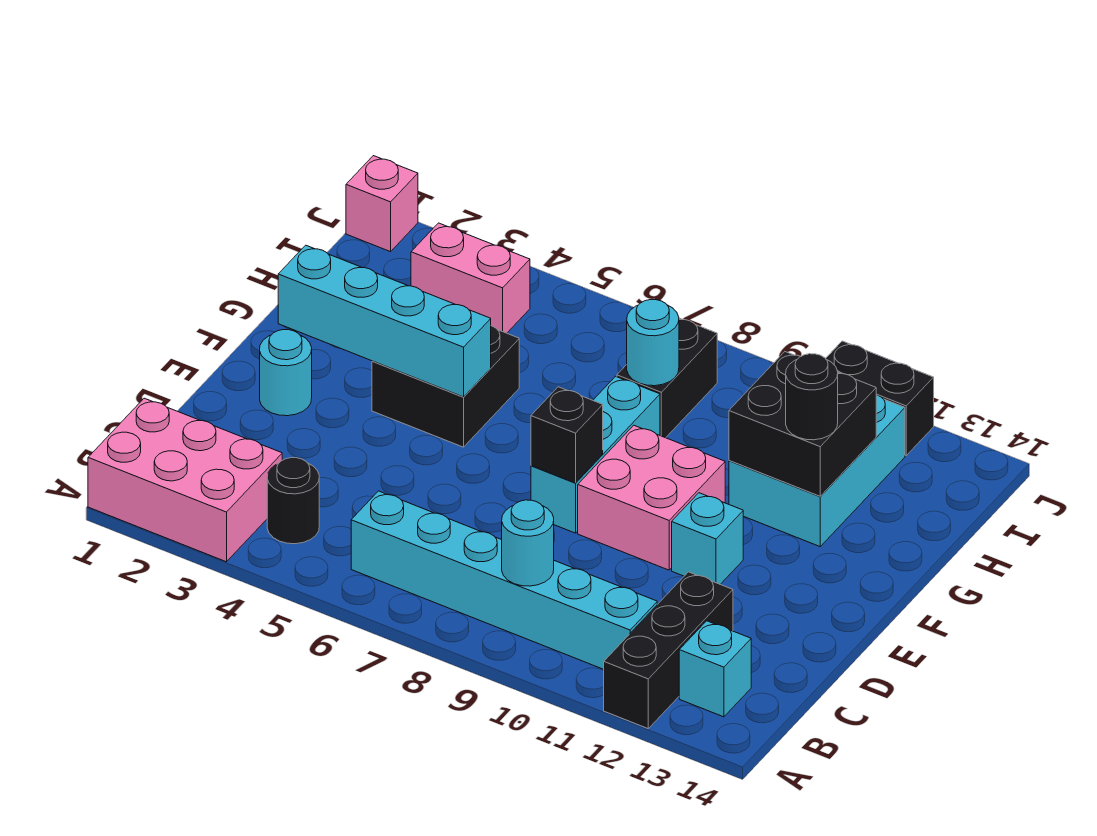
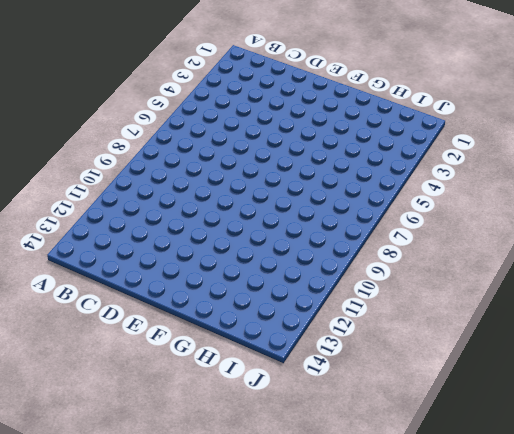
none -> pink 2x3 brick [88,398,282,562]
none -> black 1x3 brick [604,572,733,728]
none -> black 1x1 round brick [267,458,319,544]

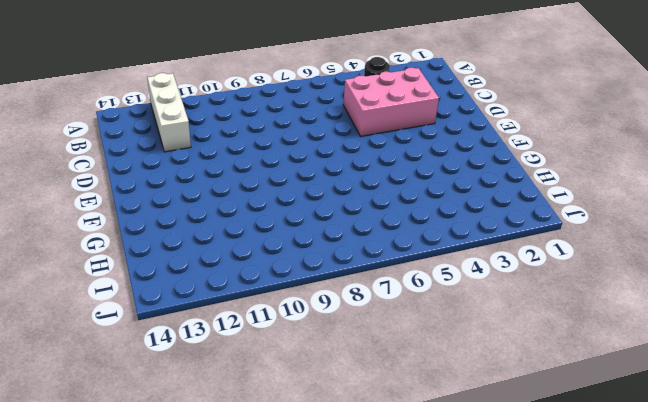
white 1x3 brick [147,73,191,152] -> black 1x3 brick [604,572,733,728]
pink 2x3 brick [343,68,439,136] -> pink 2x3 brick moved to [88,398,282,562]
none -> cyan 1x6 brick [351,491,657,669]
none -> cyan 1x1 brick [679,621,751,717]
none -> cyan 1x1 round brick [260,330,312,416]

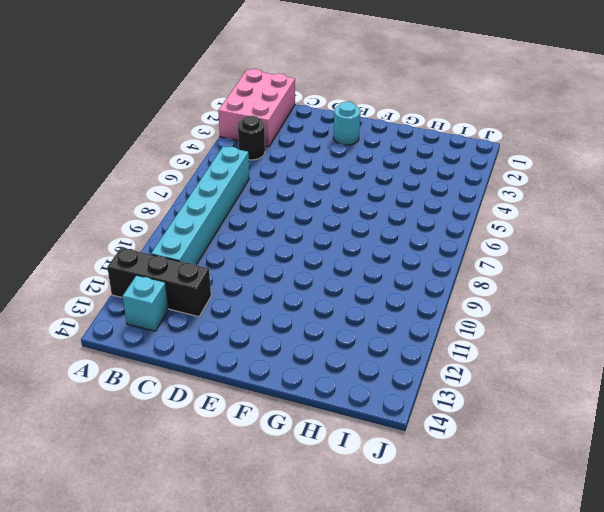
none -> cyan 1x3 brick [531,376,660,533]
none -> pink 2x2 brick [578,425,725,570]
none -> cyan 1x1 brick [672,493,743,584]

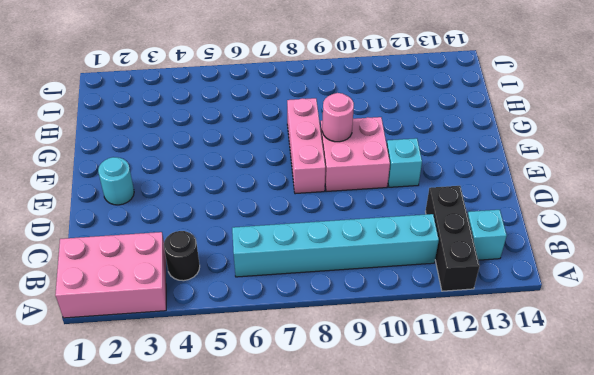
pink 1x3 brick [287,98,325,194] -> cyan 1x3 brick [531,376,660,533]
pink 1x1 round brick [322,93,354,142] -> none
none -> black 2x2 brick [372,326,519,447]
none -> cyan 2x3 brick [729,395,905,546]
none -> black 1x2 brick [617,318,717,438]

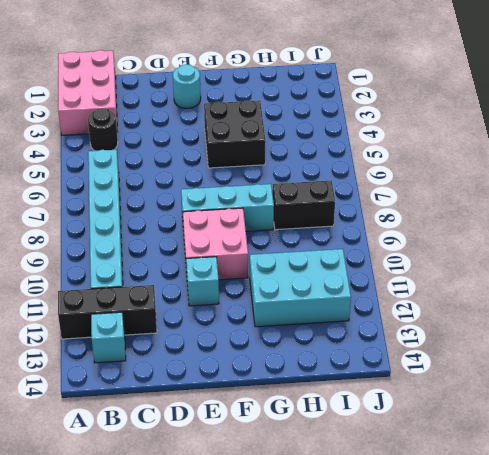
none -> pink 1x2 brick [411,223,530,333]
none -> pink 1x1 brick [346,156,418,252]
none -> black 1x2 brick [826,341,934,455]

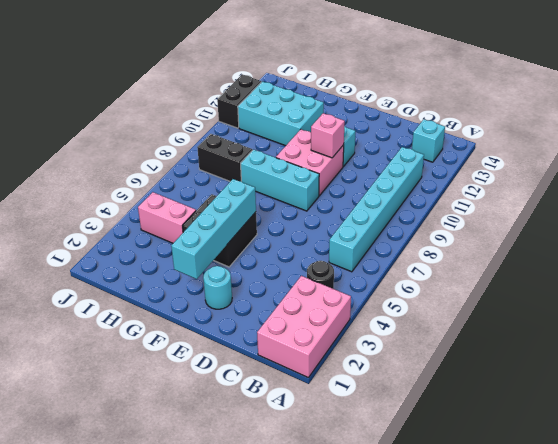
pink 1x1 brick [311,113,345,158] -> pink 1x1 brick moved to [346,156,418,252]
pink 1x2 brick [138,192,196,243] -> pink 1x2 brick turned to [411,223,530,333]
none -> black 1x3 brick [604,572,733,728]
none -> cyan 1x1 round brick [502,500,554,586]
none -> black 1x1 brick [531,387,603,483]

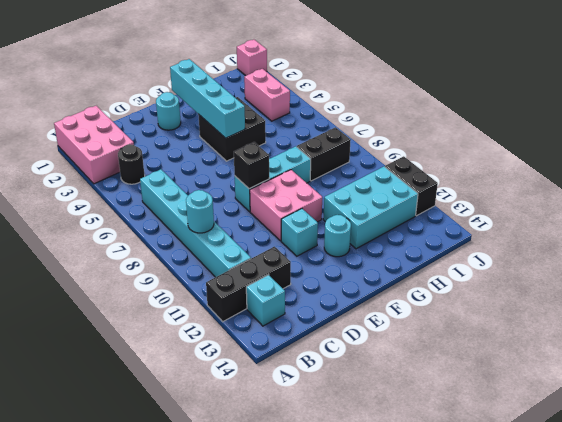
cyan 1x1 round brick [324,215,351,257] -> cyan 1x1 round brick moved to [627,300,679,386]
none -> black 2x2 brick [729,352,876,496]
none -> black 1x1 round brick [786,354,838,440]

